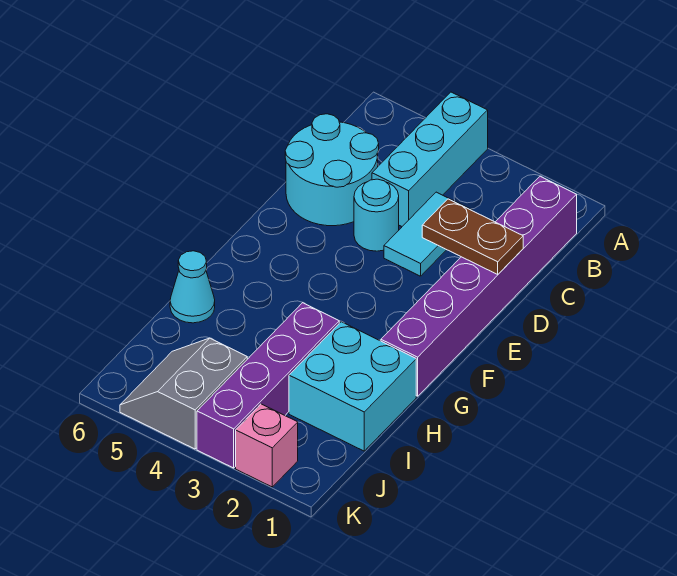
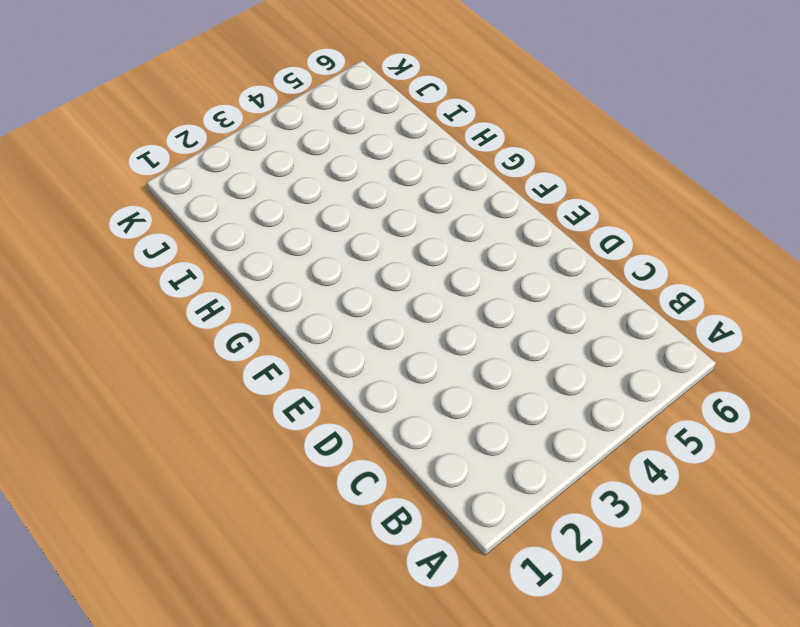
none -> cyan 1x3 brick [372,92,488,226]
none -> purple 1x6 brick [381,176,577,396]

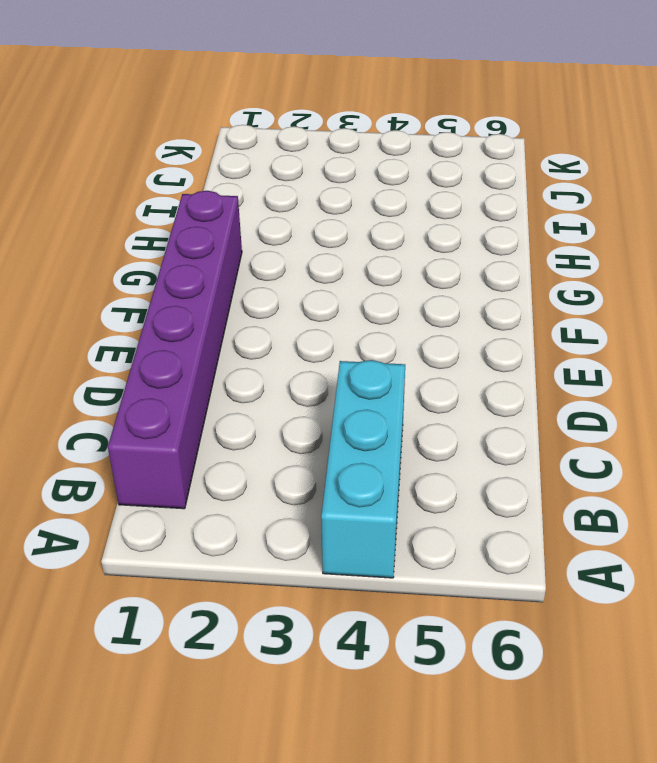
none -> cyan 1x2 tile [384,192,471,276]
none -> cyan 2x2 round brick [285,114,379,226]

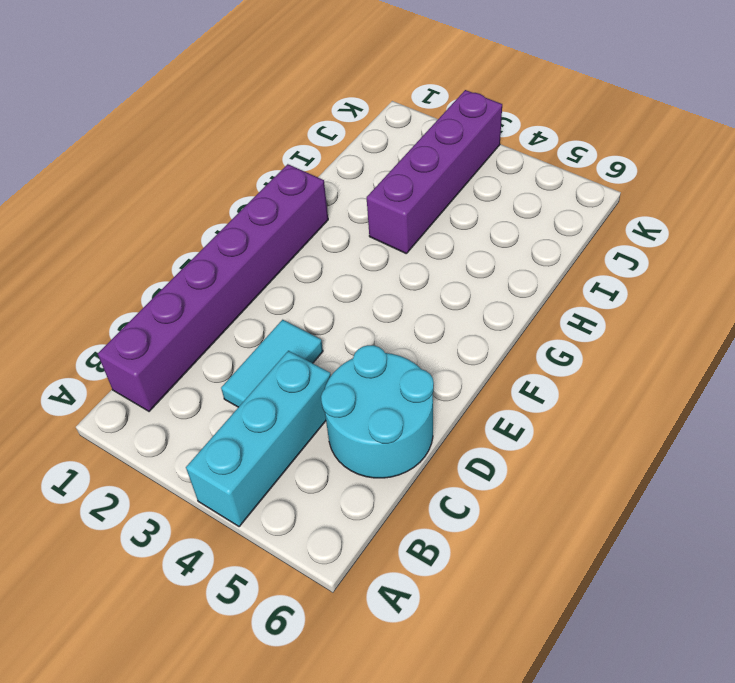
none -> cyan 1x1 round brick [354,179,399,251]
none -> cyan 2x2 brick [289,322,416,451]

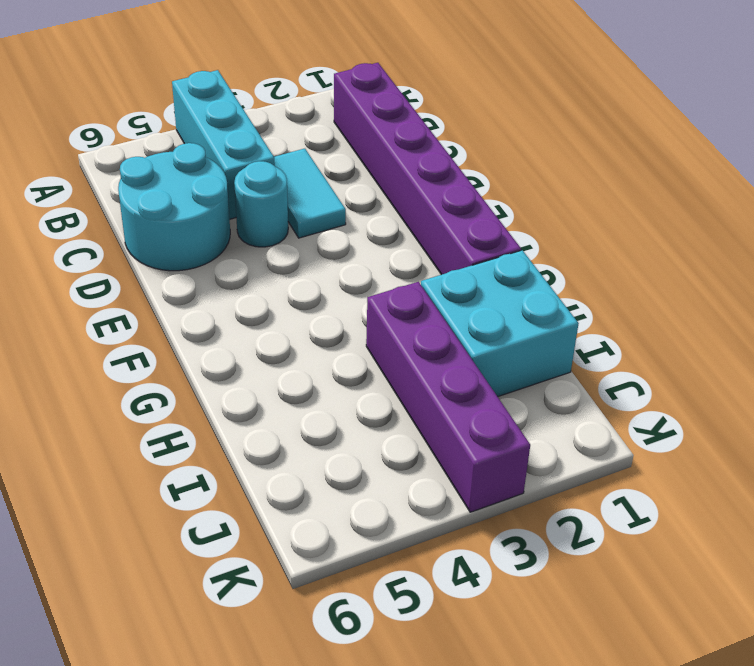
none -> cyan 1x1 cone [170,251,215,323]
none -> grey 2x2 slope [120,338,247,449]

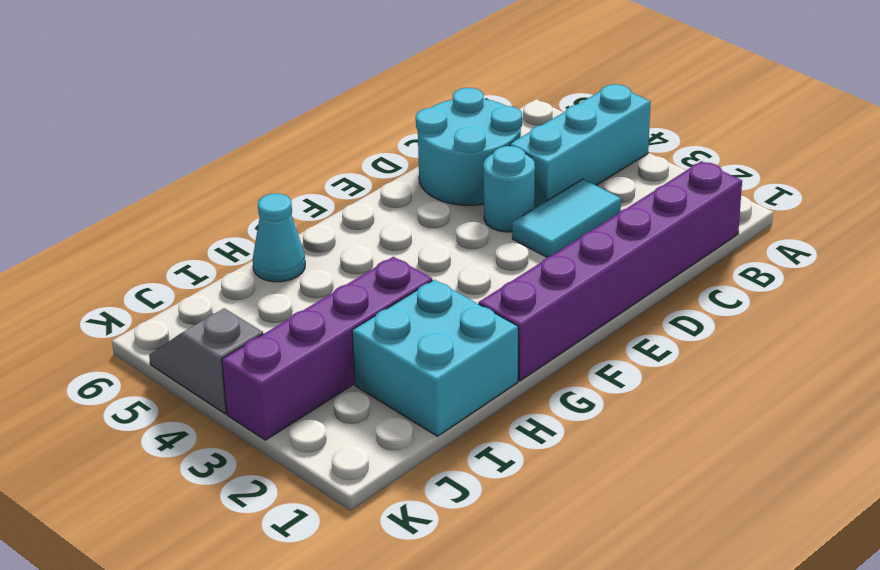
grey 1x2 slope [149,308,263,414] -> grey 2x2 slope [120,338,247,449]
none -> pink 1x1 brick [236,404,298,487]
none -> brown 1x2 plate [422,199,523,274]

